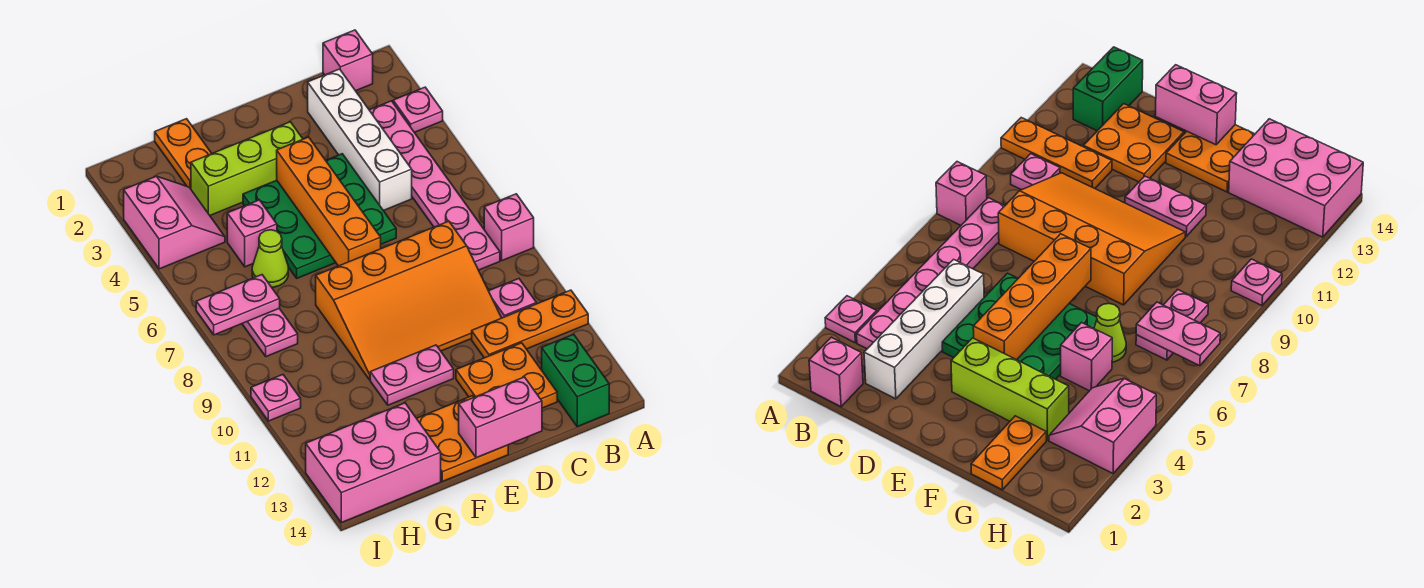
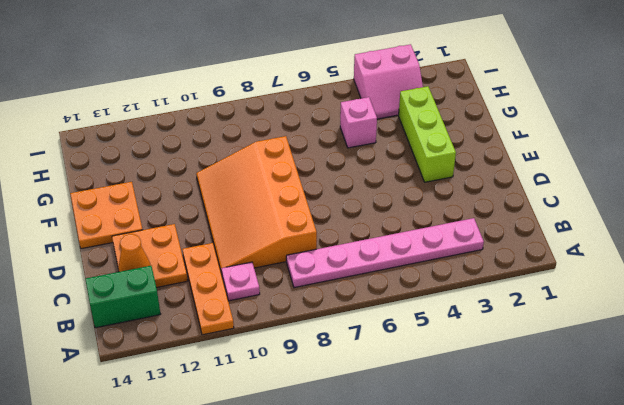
orange 1x1 cone [118,234,150,272] -> none
none -> pink 1x1 plate [393,87,443,132]
none -> pink 1x1 brick [484,194,534,261]
none -> pink 1x1 brick [323,30,373,91]

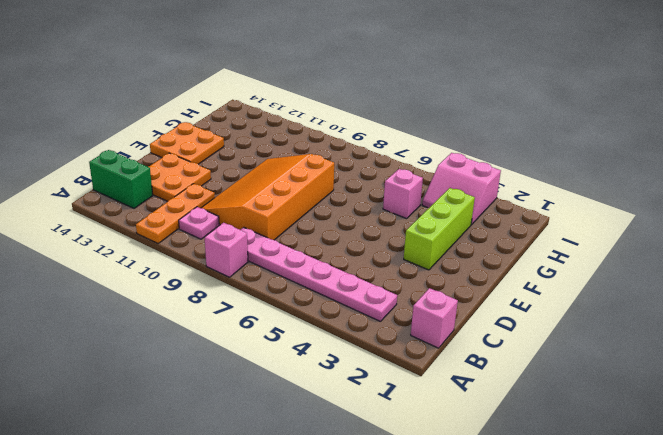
none -> pink 1x1 plate [393,87,443,132]
none -> white 1x4 brick [308,69,412,211]
none -> green 3x3 plate [243,154,396,278]

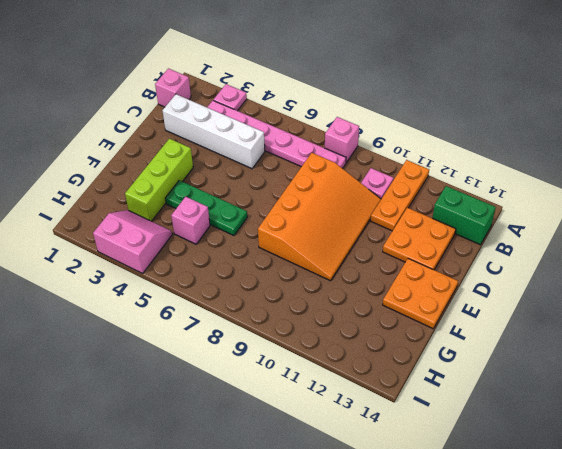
green 1x3 plate [165,180,247,236] -> green 3x3 plate [243,154,396,278]
none -> pink 1x2 plate [370,345,454,405]
none -> orange 1x2 plate [155,119,212,189]
none -> lime 1x1 cone [252,230,288,287]

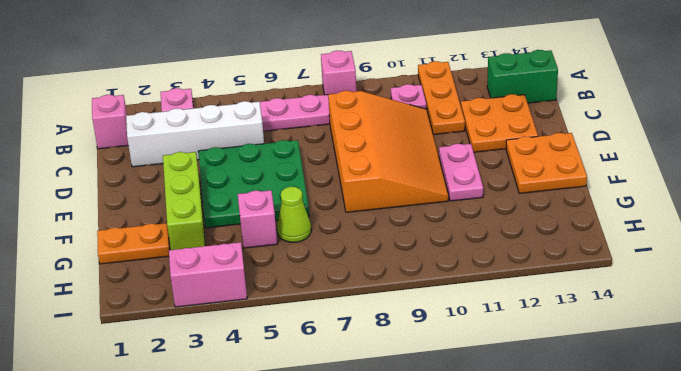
none -> pink 2x3 brick [306,403,441,523]
none -> pink 1x2 plate [242,309,298,357]
none -> pink 1x1 plate [251,375,301,421]

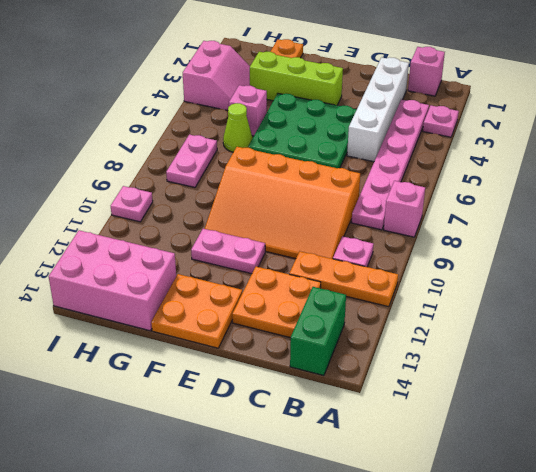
none -> pink 1x2 brick [459,377,542,458]
none -> orange 1x4 brick [277,137,381,266]
none -> pink 1x2 plate [196,275,280,335]

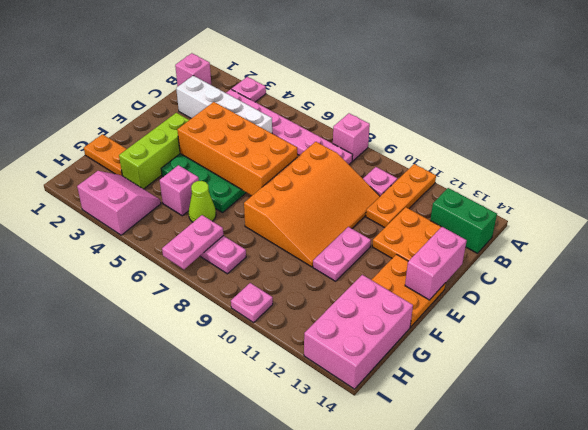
orange 2x4 brick [177,102,297,195] -> orange 1x4 brick [277,137,381,266]

